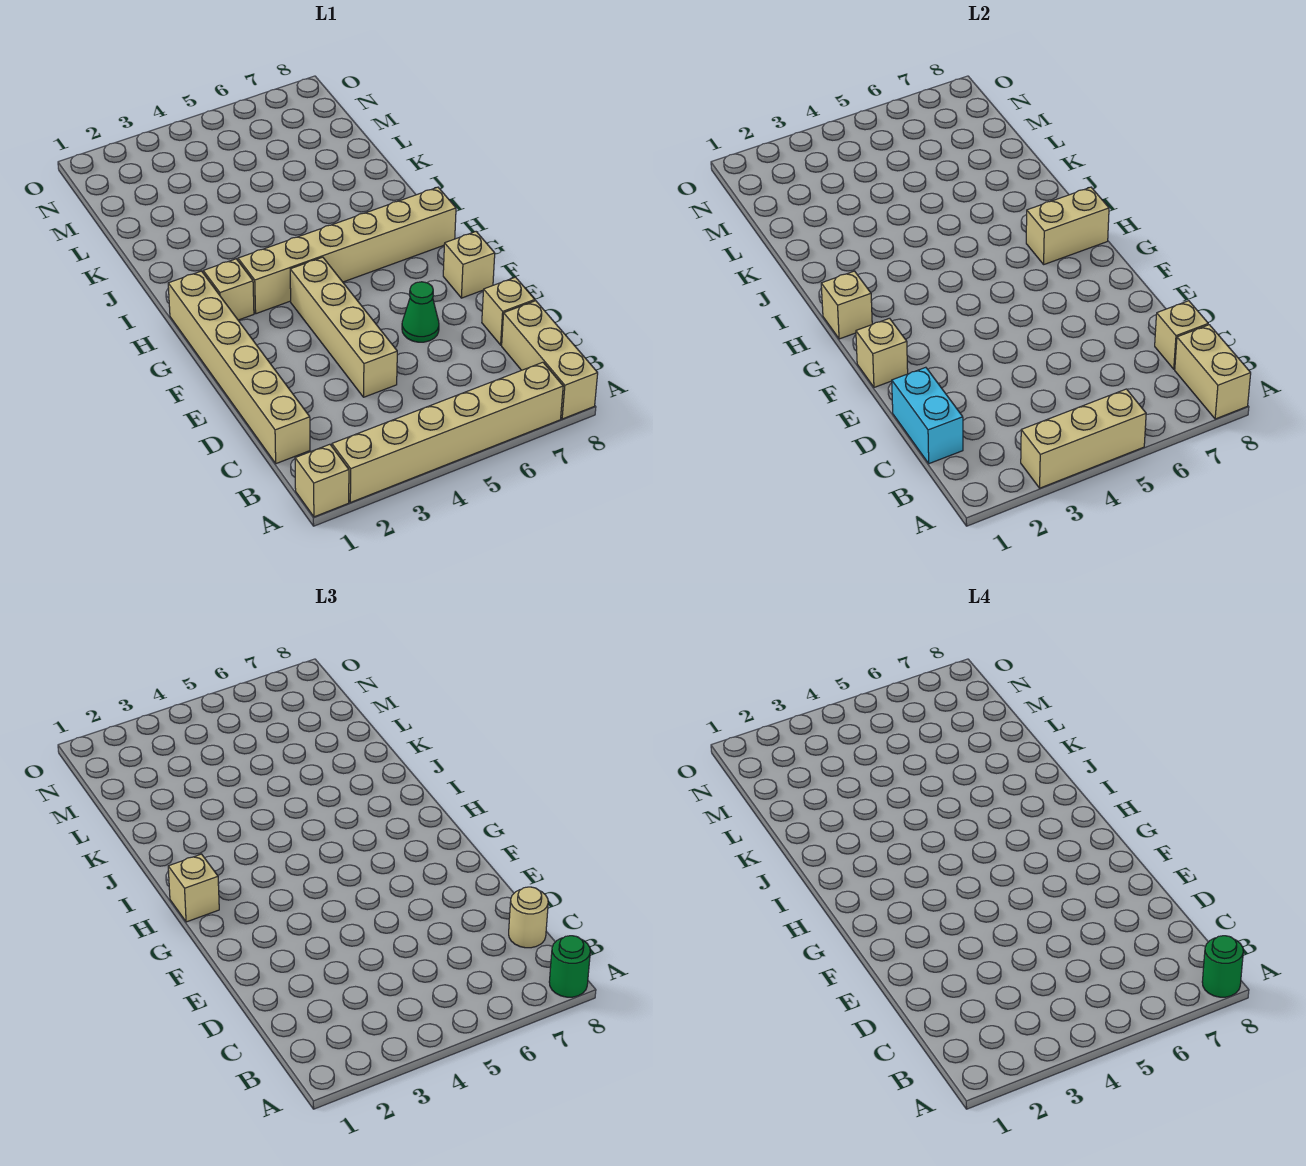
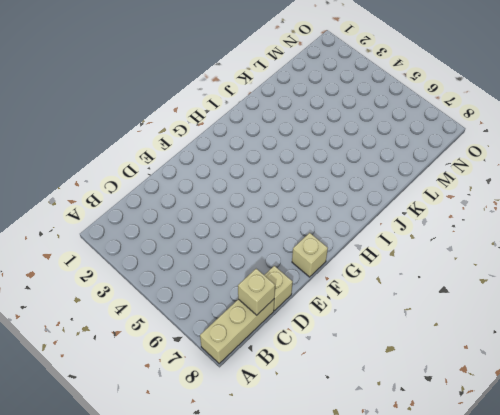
none -> tan 1x1 brick [295,444,349,517]
none -> tan 1x6 brick [332,362,563,502]
none -> tan 1x6 brick [168,271,310,464]

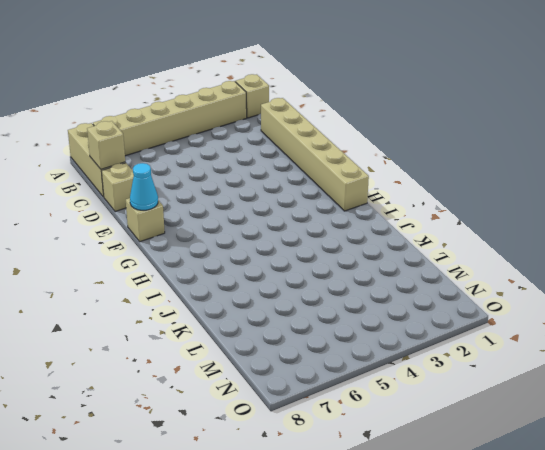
cyan 1x1 cone [130,163,158,210] -> none
none -> tan 1x4 brick [290,257,397,397]
none -> green 1x1 cone [402,282,439,342]
none -> tan 1x1 brick [203,259,254,320]

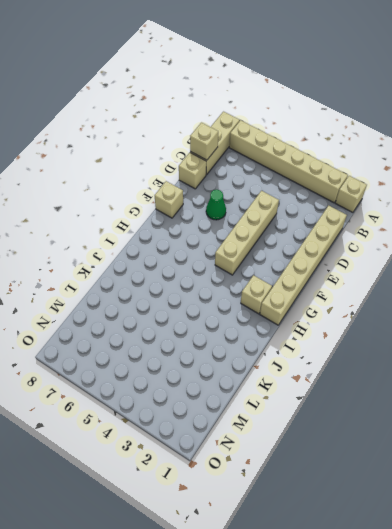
none -> tan 1x6 brick [238,187,456,314]
none -> tan 1x3 brick [1021,389,1146,488]
none -> tan 1x2 brick [1175,325,1251,419]

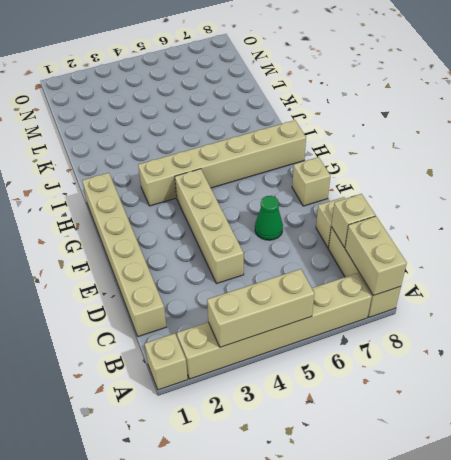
none -> tan 1x1 brick [203,259,254,320]
none -> cyan 1x2 brick [892,367,963,464]
none -> tan 1x1 brick [856,318,908,387]

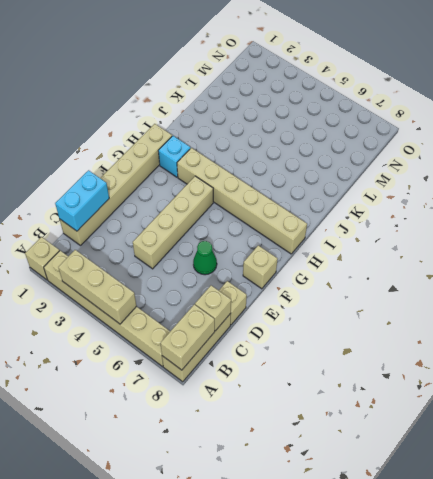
cyan 1x1 brick [158,136,191,177] -> tan 1x1 brick [203,259,254,320]
none -> tan 1x1 brick [856,318,908,387]
none -> tan 1x1 brick [821,271,872,339]
none -> tan 1x2 brick [1026,187,1109,264]

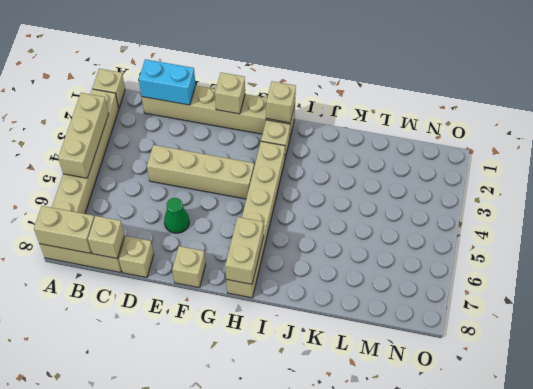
none -> green 1x1 round brick [549,936,590,997]
none -> tan 1x1 round brick [509,887,548,948]
none -> tan 1x1 brick [168,854,219,922]

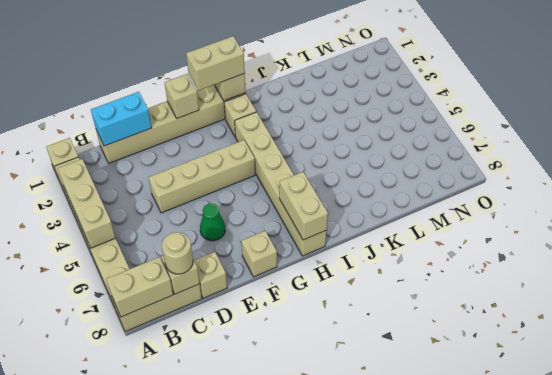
tan 1x2 brick [186,36,245,91] -> tan 1x1 brick [168,854,219,922]
none -> green 1x1 round brick [549,936,590,997]
none -> green 1x1 round brick [1202,936,1243,997]

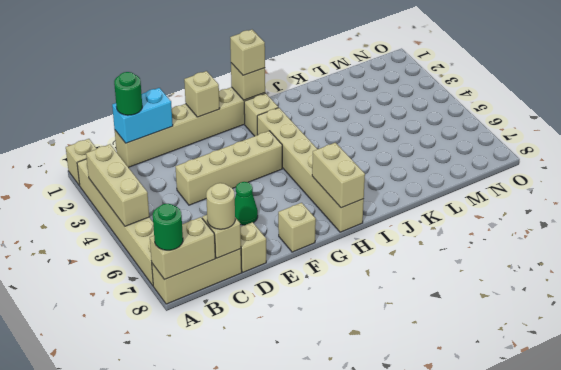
green 1x1 round brick [114,72,142,115] -> green 1x1 round brick moved to [1202,936,1243,997]

